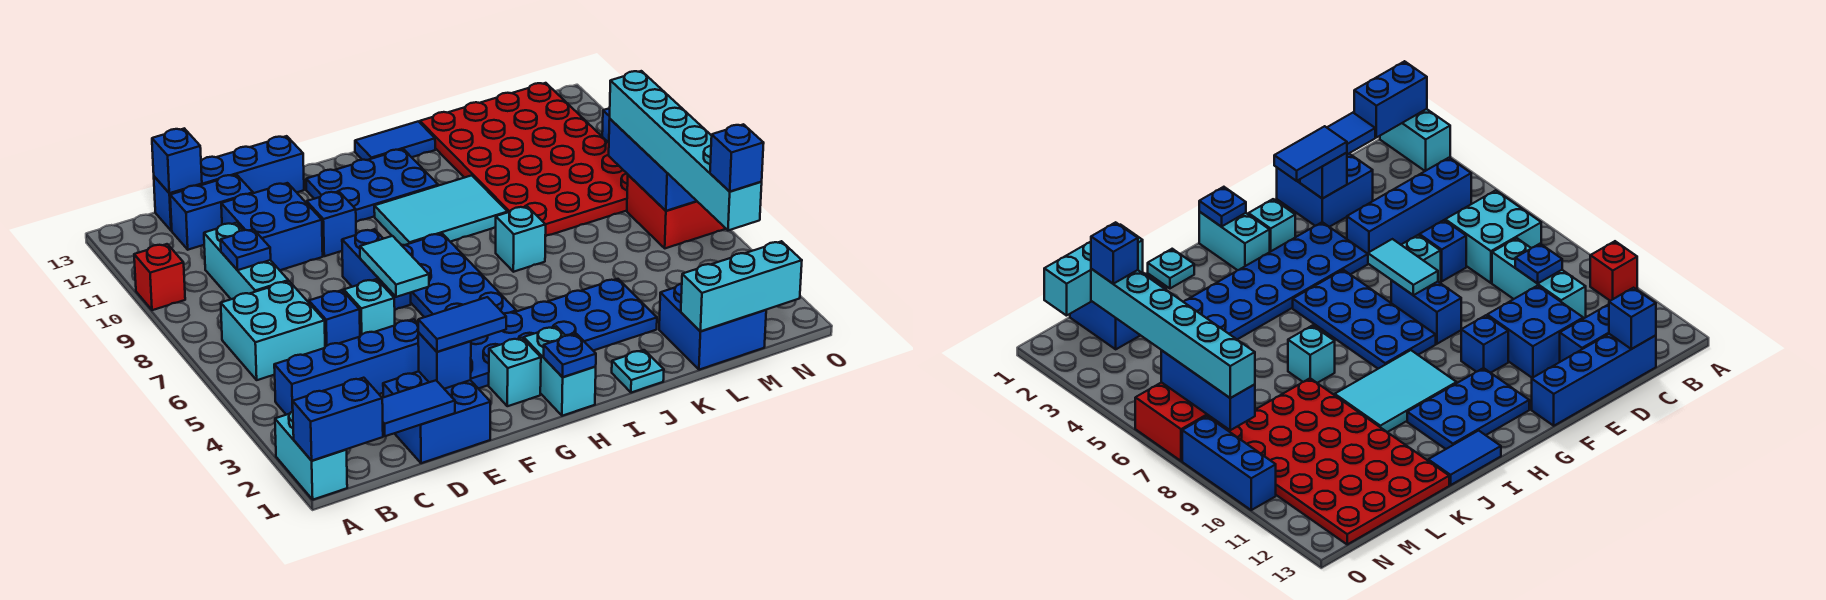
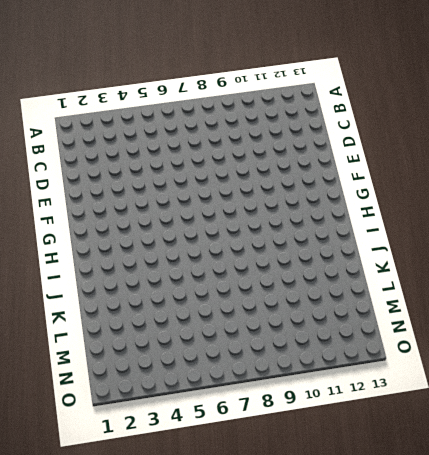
none -> cyan 1x2 brick [275,411,347,500]
none -> red 1x1 brick [134,244,185,310]
none -> blue 1x4 brick [274,319,419,415]
none -> cyan 2x2 brick [221,281,325,380]

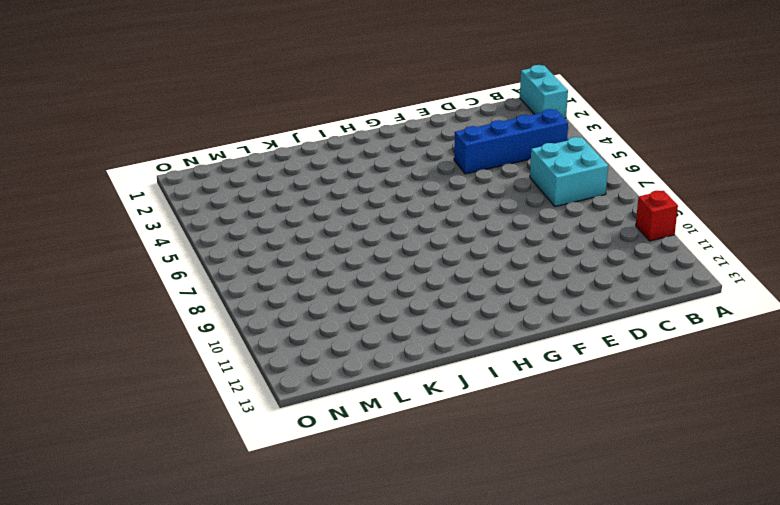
none -> cyan 1x3 brick [204,223,288,299]
none -> blue 1x2 brick [170,175,253,250]
none -> blue 1x4 brick [154,136,304,231]
none -> blue 2x2 brick [383,372,490,463]

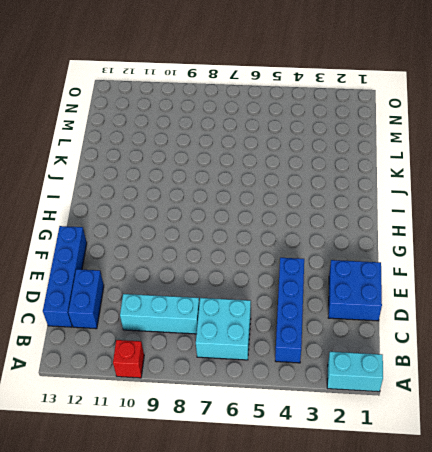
none -> blue 1x1 brick [309,290,360,347]
none -> blue 2x2 brick [221,183,323,270]
none -> cyan 1x1 brick [344,279,395,336]
none -> blue 2x6 plate [471,279,657,389]

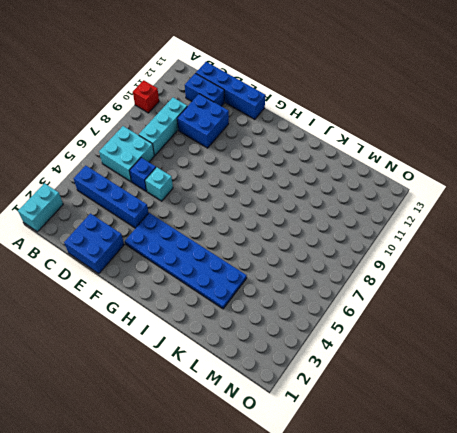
none -> blue 1x2 brick [342,229,411,310]
none -> blue 1x1 brick [307,191,356,256]
none -> cyan 1x1 brick [489,338,541,406]
none -> blue 2x4 plate [402,234,516,317]

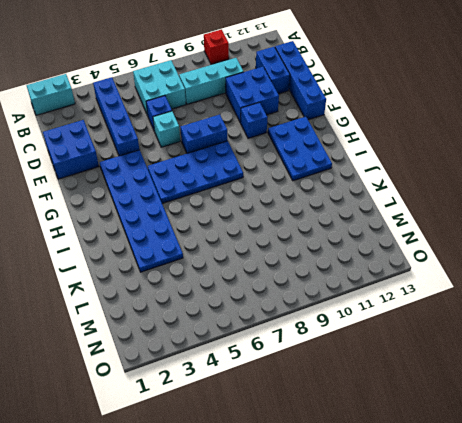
none -> cyan 1x1 brick [489,338,541,406]
none -> cyan 1x2 brick [524,326,596,416]
none -> cyan 2x3 tile [374,175,508,245]
none -> blue 1x2 tile [355,121,435,160]

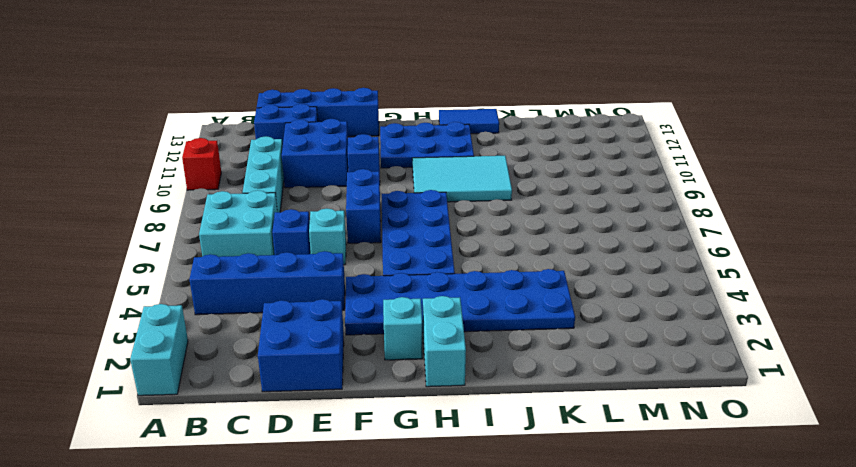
none -> cyan 1x1 plate [612,350,664,393]
none -> cyan 1x1 brick [496,206,546,272]
none -> red 4x6 plate [420,83,628,236]
none -> blue 2x2 brick [659,284,766,370]

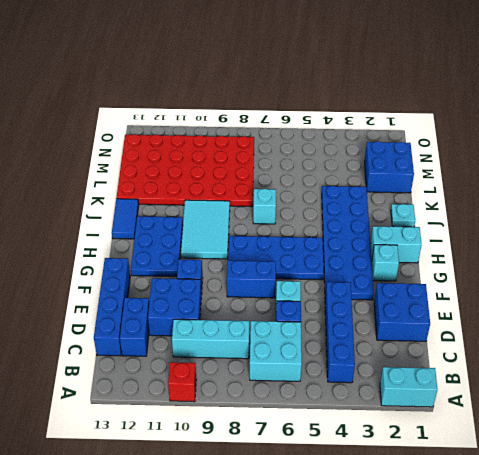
none -> red 2x2 brick [627,175,726,248]
none -> blue 1x3 brick [1182,416,1276,510]
none -> blue 1x2 brick [293,378,383,461]
none -> blue 1x2 tile [382,380,455,436]

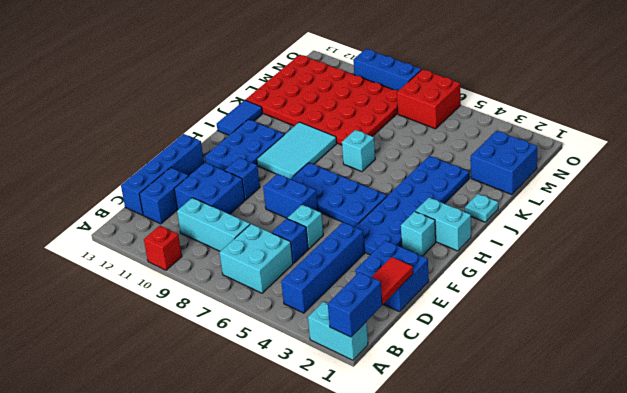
red 1x2 tile [372,257,413,304] -> blue 1x2 tile [382,380,455,436]
none -> blue 1x1 plate [221,229,271,270]
none -> blue 1x1 brick [152,128,202,193]
none -> blue 1x1 brick [418,333,471,389]
none -> cyan 1x2 tile [360,236,429,297]

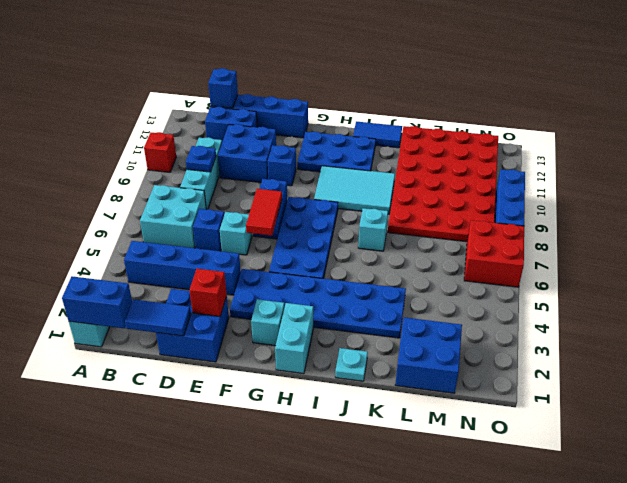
red 1x1 brick [190,269,227,316] -> blue 1x1 brick [418,333,471,389]
red 1x2 tile [246,189,282,236] -> cyan 1x2 tile [360,236,429,297]
none -> blue 1x1 plate [544,334,596,377]
none -> cyan 1x3 brick [681,241,802,331]
none -> blue 1x3 brick [609,119,696,211]
none -> blue 1x2 tile [418,297,506,352]

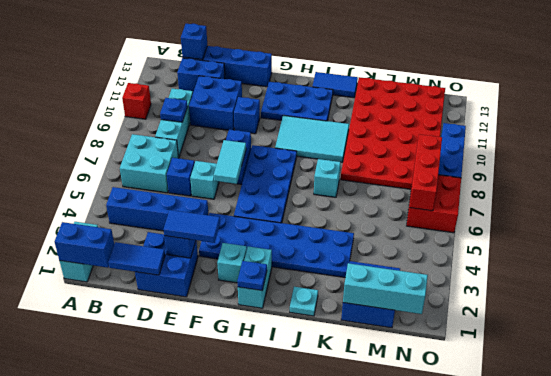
red 1x3 brick [409,134,442,211] -> blue 1x3 brick [609,119,696,211]
none -> cyan 1x6 brick [610,71,762,230]
none -> blue 1x1 brick [710,124,764,192]

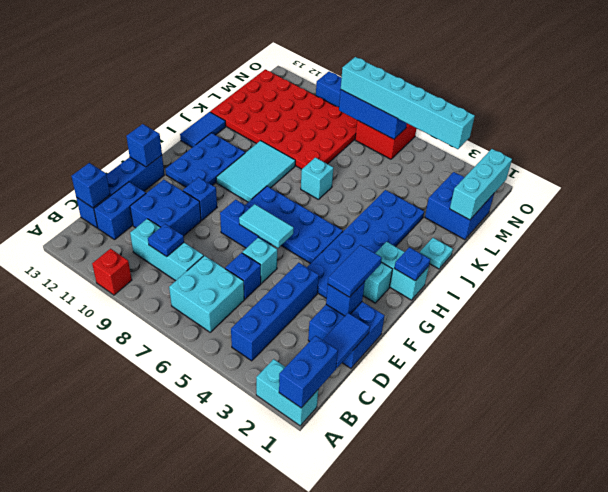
blue 1x1 brick [126,124,162,167] -> blue 1x1 brick moved to [710,124,764,192]

